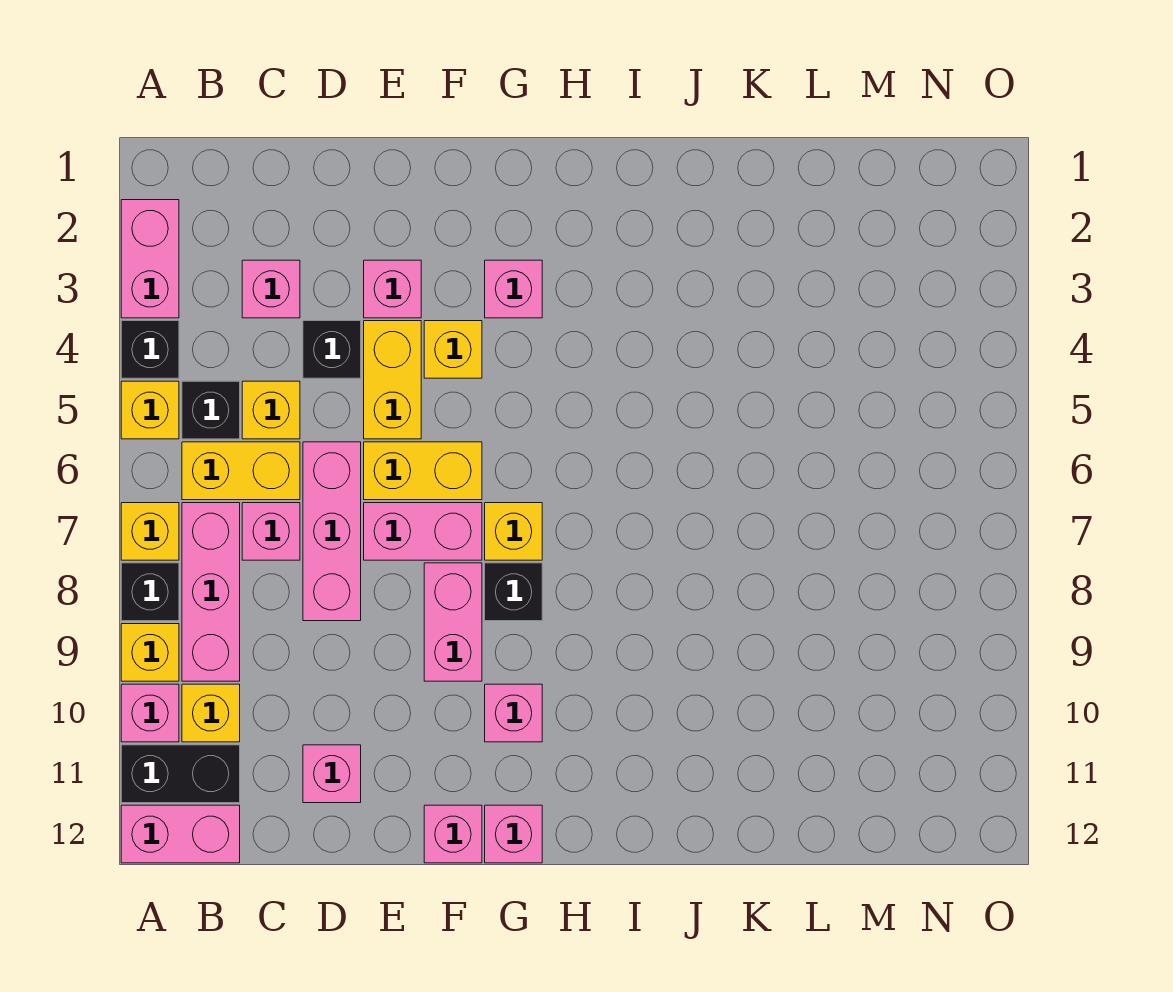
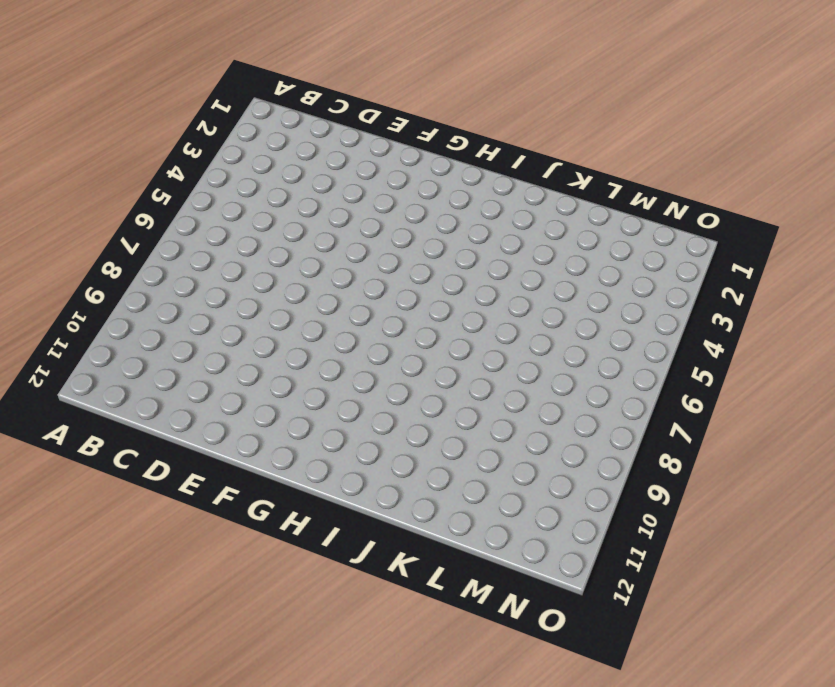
none -> pink 1x2 brick [121,200,179,318]
none -> black 1x1 brick [121,321,179,378]
none -> yellow 1x1 brick [121,381,179,439]
none -> yellow 1x1 brick [121,503,179,560]

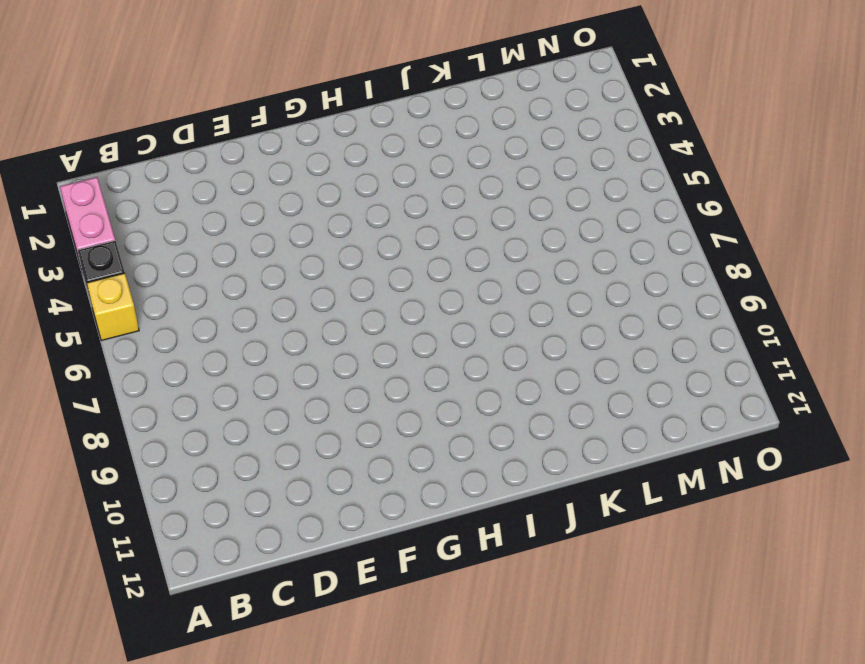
none -> yellow 1x1 brick [121,503,179,560]
none -> black 1x1 brick [121,563,179,621]
none -> yellow 1x1 brick [121,624,179,681]
none -> pink 1x1 brick [121,684,179,742]

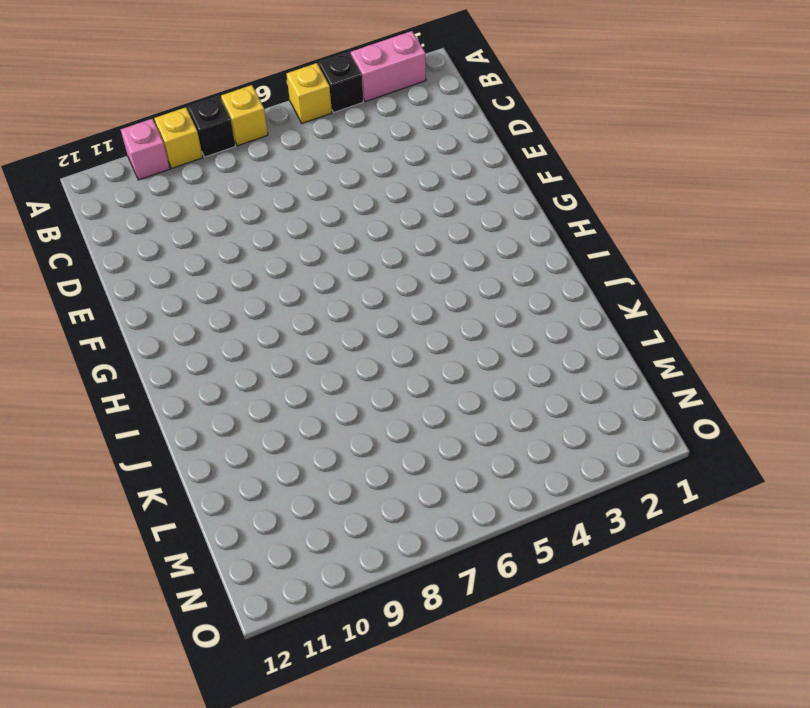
none -> black 1x2 brick [121,745,240,803]
none -> pink 1x2 brick [121,805,240,863]
none -> black 1x1 brick [182,381,240,439]
none -> yellow 1x2 brick [182,442,300,500]

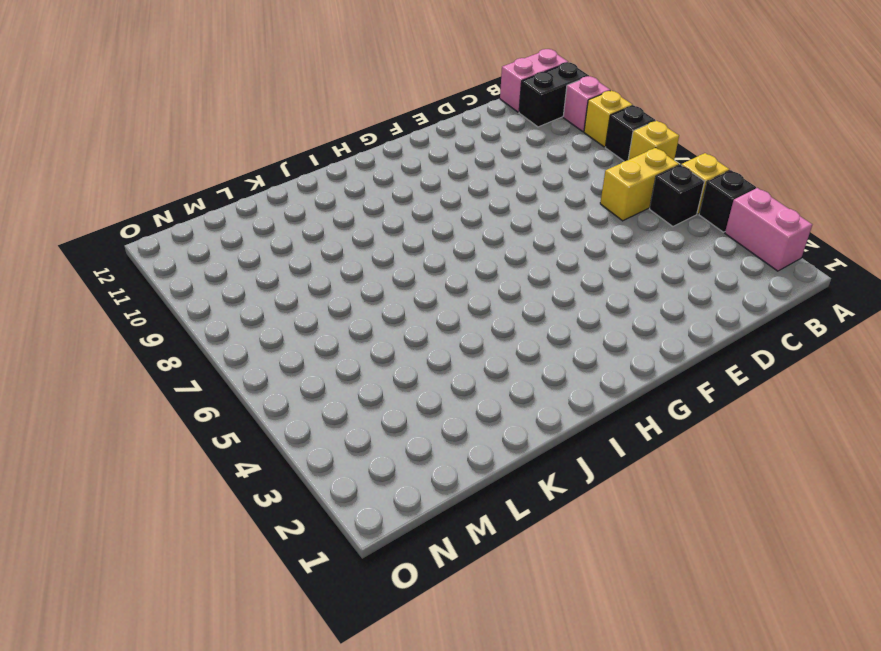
none -> pink 1x3 brick [182,503,240,681]
none -> yellow 1x1 brick [182,684,240,742]
none -> pink 1x1 brick [242,260,300,318]
none -> yellow 1x1 brick [242,381,300,439]

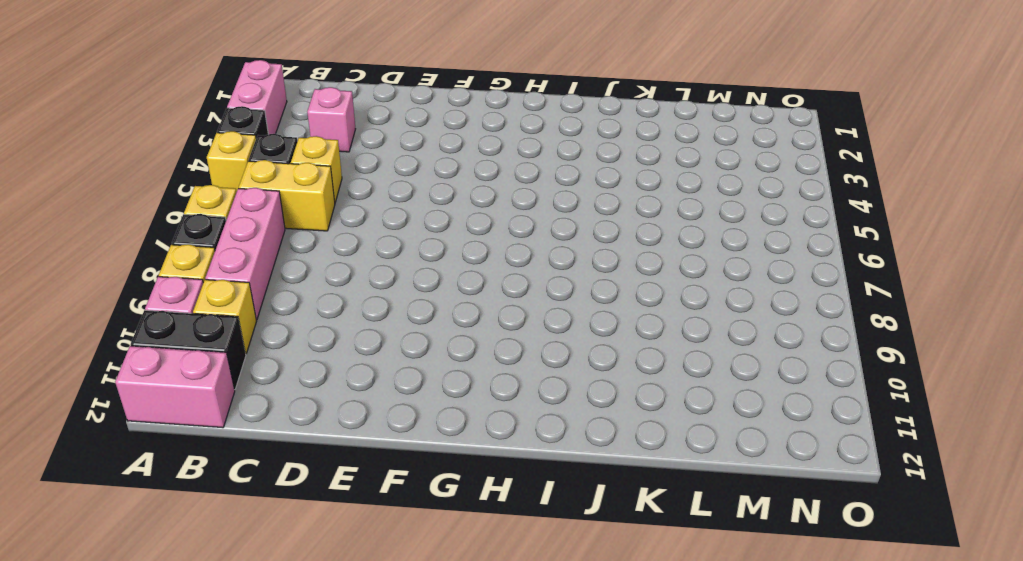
none -> pink 1x1 brick [242,503,300,560]
none -> black 1x1 brick [303,321,361,378]
none -> pink 1x3 brick [303,442,361,621]
none -> pink 1x1 brick [303,745,361,803]

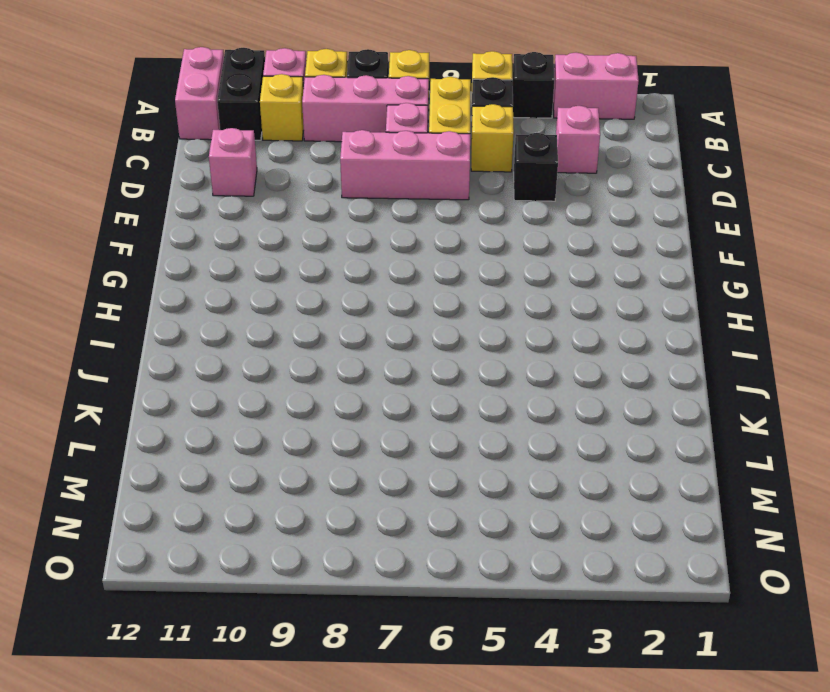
none -> pink 1x1 brick [364,260,421,318]
none -> yellow 1x2 brick [364,321,421,439]
none -> yellow 1x2 brick [364,442,482,500]
none -> pink 1x2 brick [364,503,482,560]

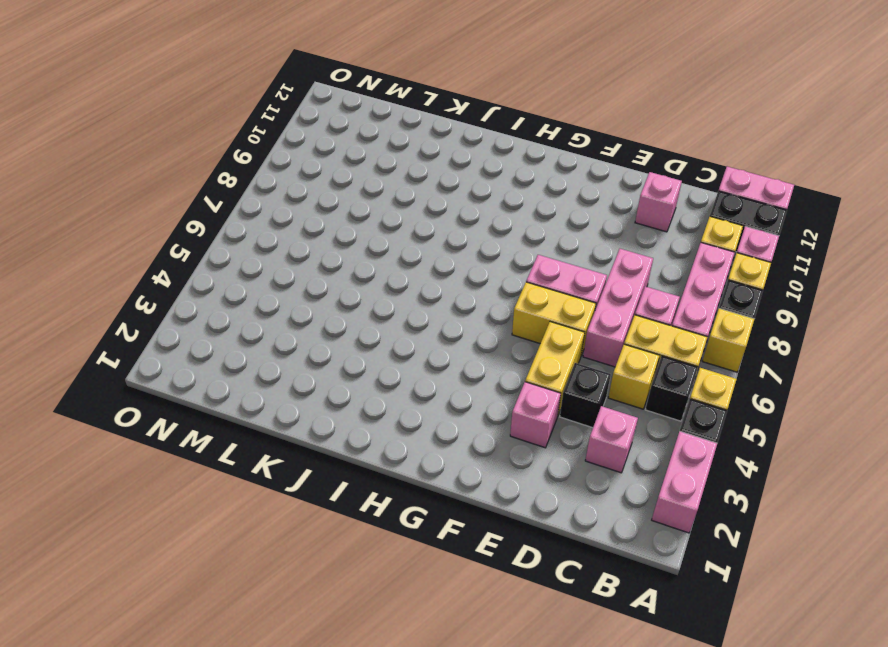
none -> yellow 1x1 brick [424,321,482,378]
none -> pink 1x2 brick [424,563,482,681]
none -> pink 1x1 brick [424,805,482,863]
none -> pink 1x1 brick [485,260,542,318]

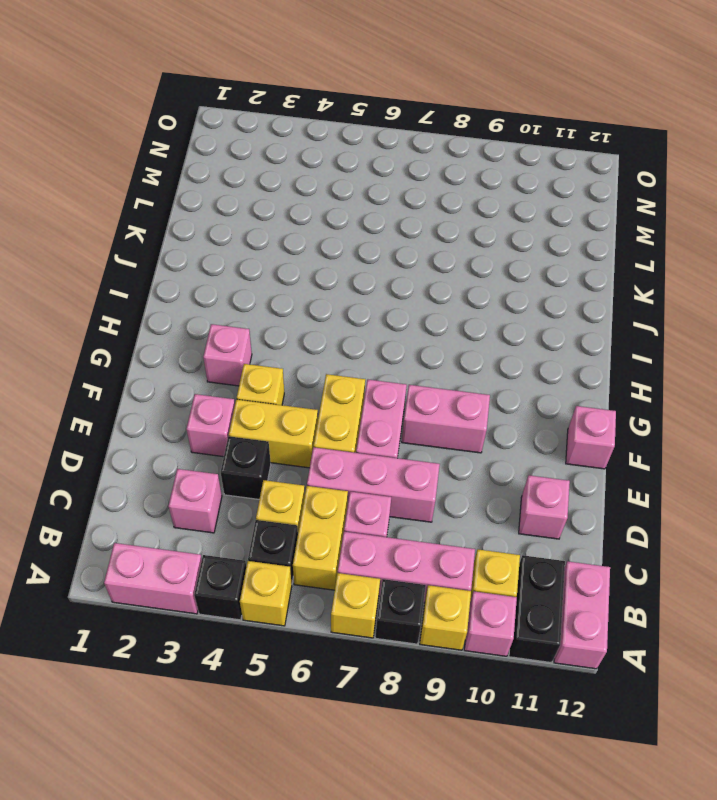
none -> yellow 1x1 brick [485,503,542,560]
none -> black 1x1 brick [485,563,542,621]
none -> pink 1x1 brick [485,684,542,742]
none -> pink 1x1 brick [485,805,542,863]

